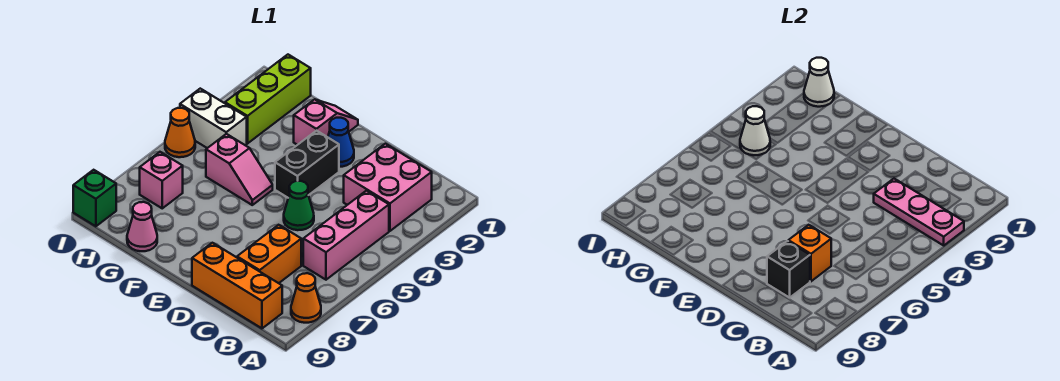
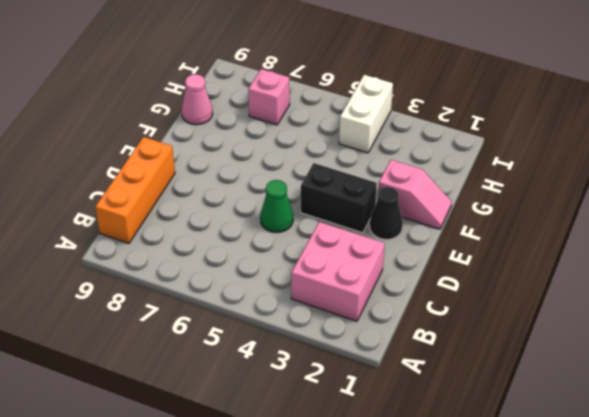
black 1x1 cone [369,187,403,239] -> blue 1x1 cone [328,118,354,167]
none -> orange 1x1 cone [291,273,321,323]
none -> pink 1x3 brick [303,191,389,280]
none -> orange 1x2 brick [237,225,301,283]

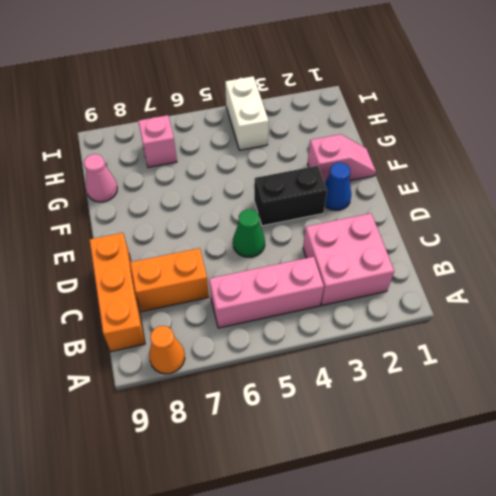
none -> pink 1x2 slope [206,134,273,205]
none -> lime 1x3 brick [225,55,311,143]
none -> orange 1x1 cone [165,108,195,157]

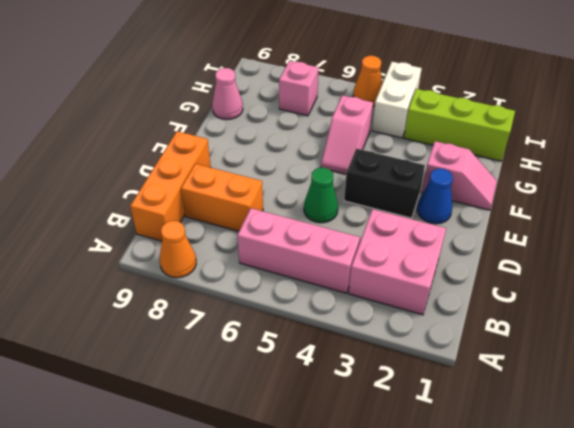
none -> green 1x1 brick [73,170,116,226]
none -> pink 1x3 plate [874,179,964,245]
none -> orange 1x1 brick [788,225,831,281]

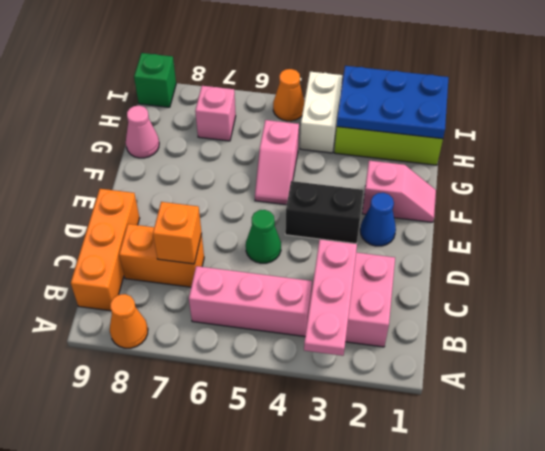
blue 2x3 plate [337,66,449,139] -> white 1x1 cone [804,58,834,107]
none -> black 1x1 brick [767,241,810,298]
none -> white 1x1 cone [740,106,770,155]

